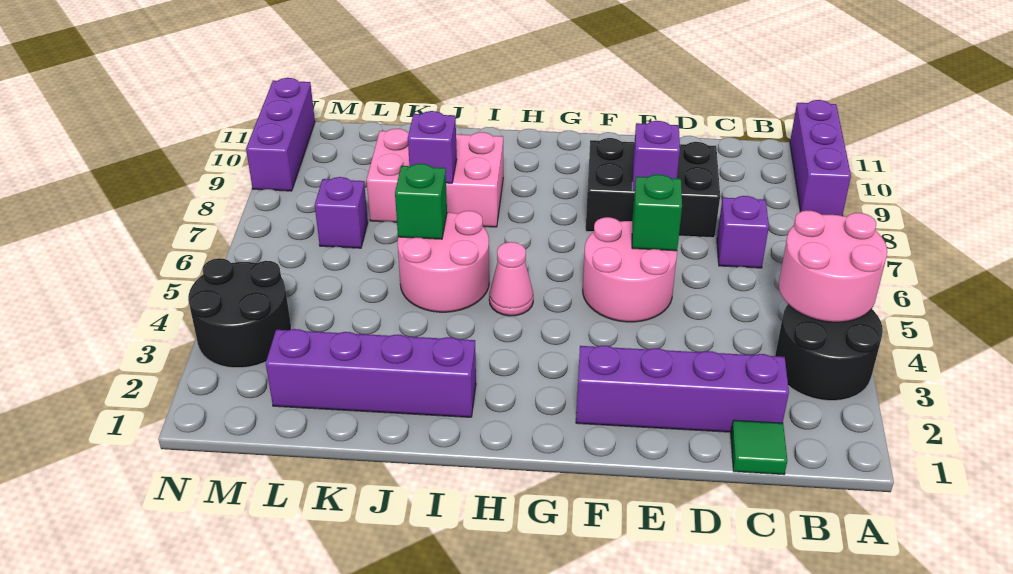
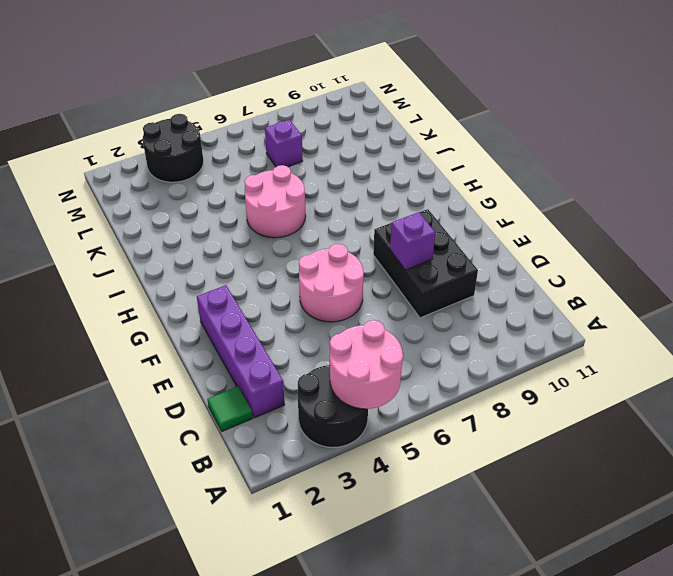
none -> purple 1x3 brick [790,100,851,216]
none -> purple 1x1 brick [717,196,769,268]
none -> pink 1x1 cone [489,242,533,316]

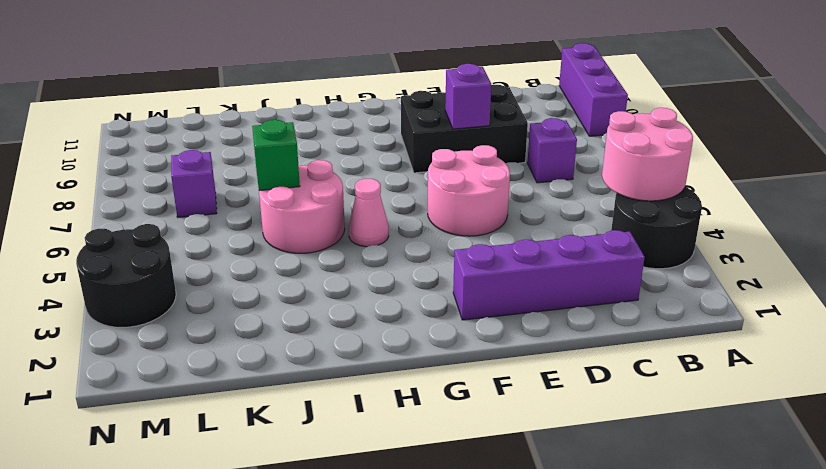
none -> green 1x1 tile [731,420,787,475]
none -> purple 1x4 brick [266,329,476,417]
none -> pink 2x3 brick [367,129,503,227]

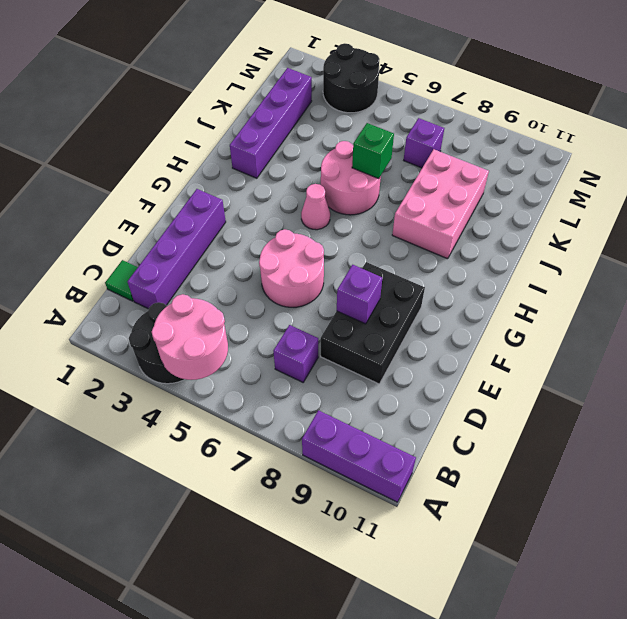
none -> purple 1x3 brick [246,78,315,191]
none -> green 1x1 brick [632,174,682,251]
none -> purple 1x1 brick [408,111,457,183]

